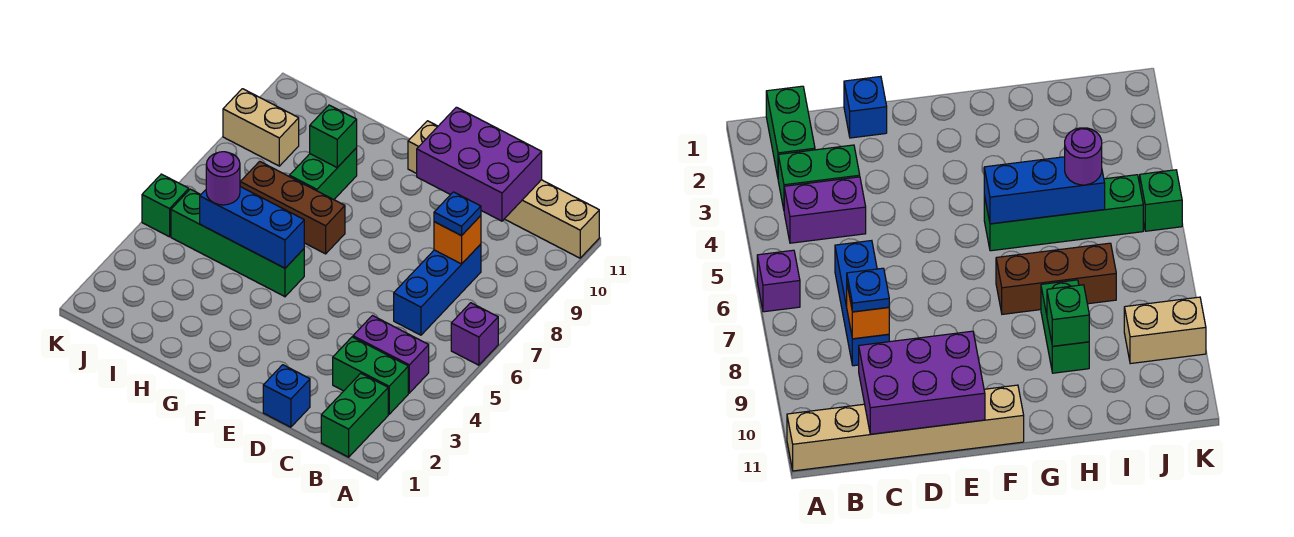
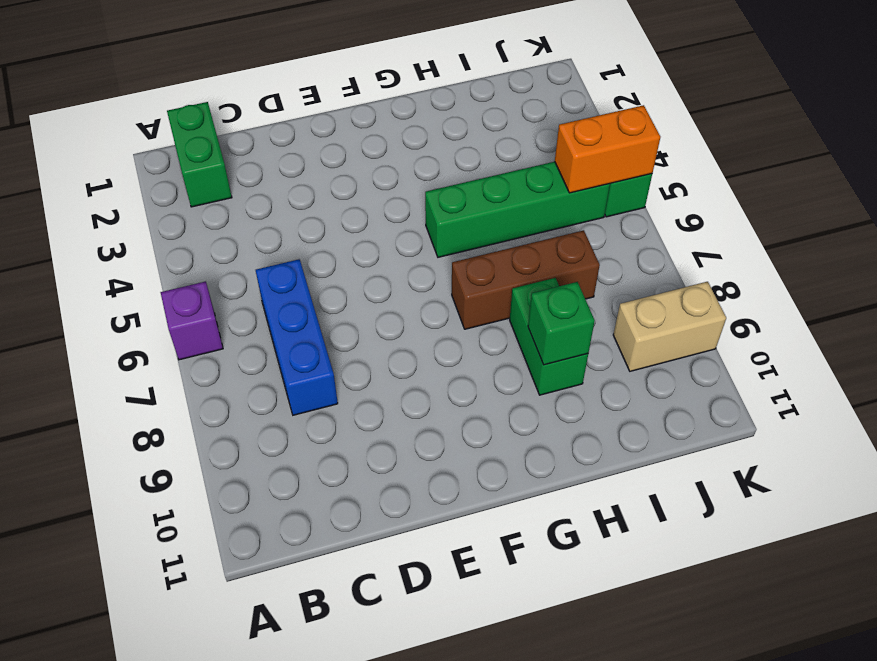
orange 1x2 brick [555,105,660,193] -> none
none -> tan 1x6 brick [408,121,599,258]
none -> green 1x2 brick [333,337,408,414]
none -> purple 1x2 brick [353,316,429,393]

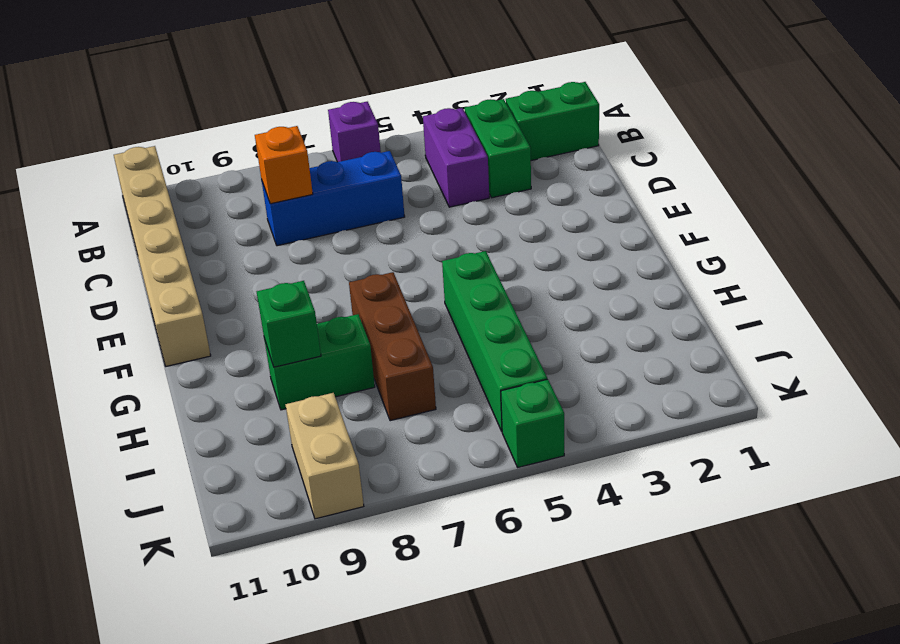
none -> blue 1x1 brick [263,365,310,427]
none -> purple 2x3 brick [417,107,542,221]
none -> blue 1x3 brick [200,187,304,268]

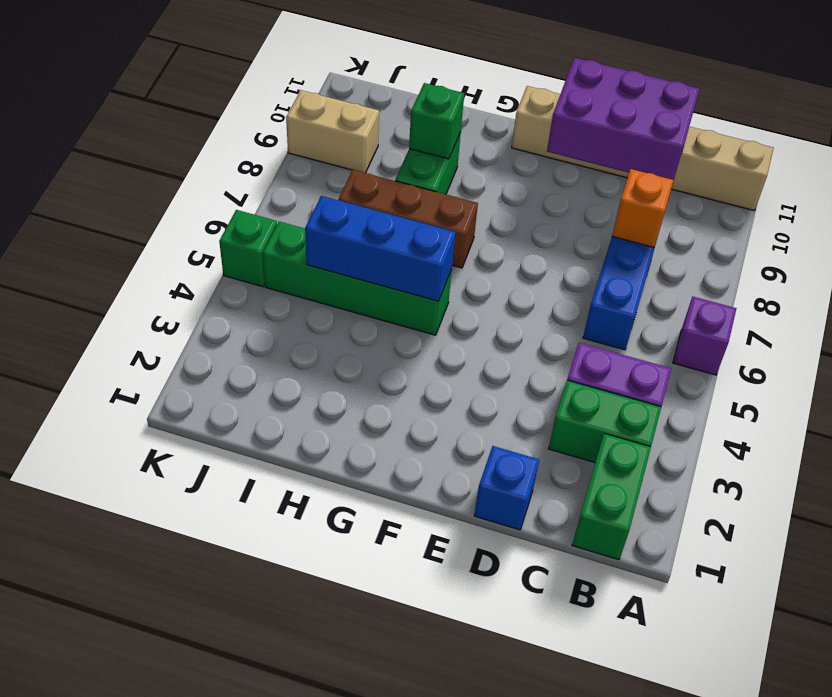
none -> blue 1x1 plate [434,192,481,236]
none -> purple 1x1 round brick [206,152,240,205]

